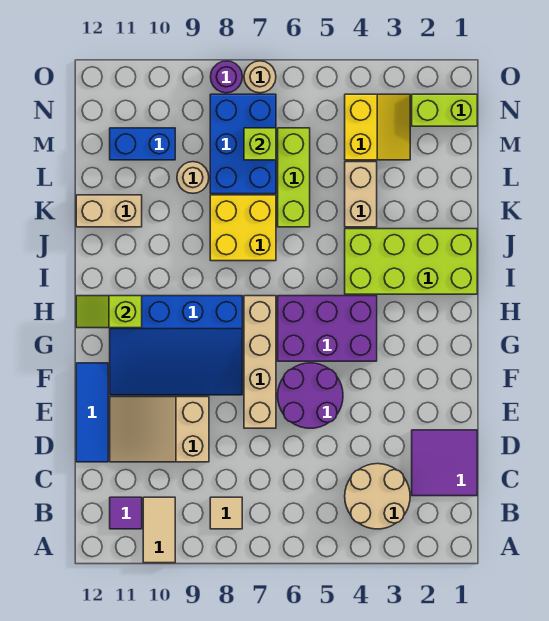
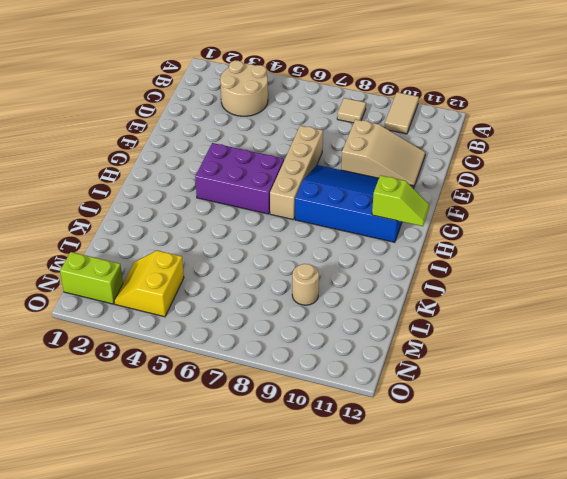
none -> purple 1x1 tile [110,497,142,529]
none -> purple 2x2 tile [412,430,477,496]
none -> blue 1x3 tile [76,363,108,462]

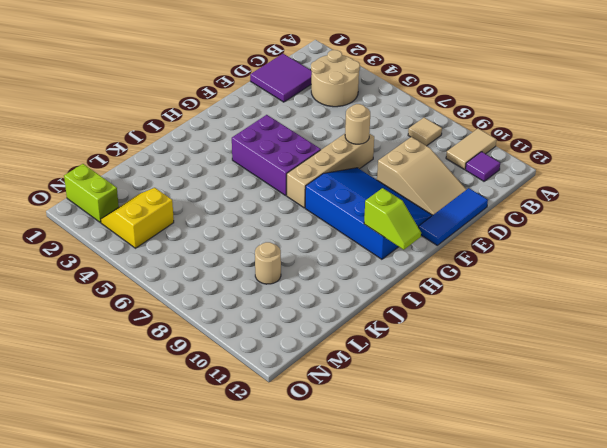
tan 1x1 round brick [345,104,370,144] -> tan 1x1 round brick moved to [244,61,276,93]
none -> purple 2x2 round brick [278,363,343,428]
none -> lime 2x4 brick [345,229,477,294]
none -> yellow 2x2 brick [210,195,276,261]

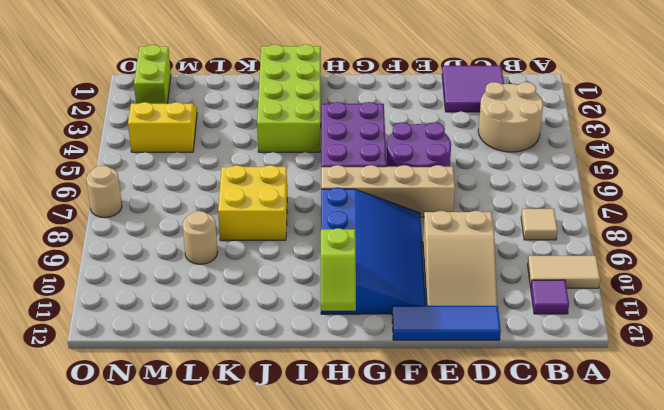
none -> tan 1x2 brick [345,162,377,227]
none -> lime 1x3 brick [278,128,310,227]
none -> tan 1x2 brick [76,195,142,227]

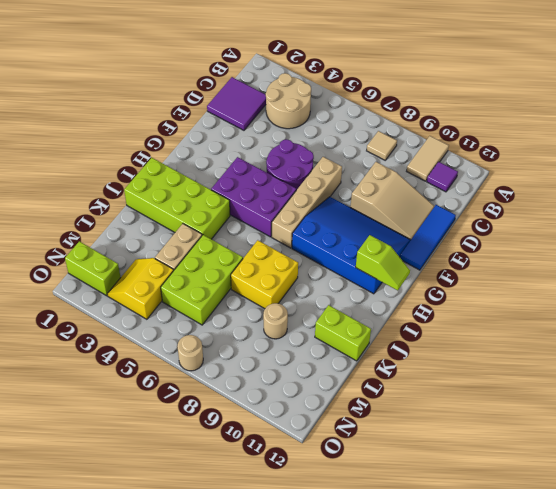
lime 2x3 brick [161,235,243,325] -> lime 1x3 brick [278,128,310,227]
lime 1x2 brick [315,305,371,361] -> tan 1x2 brick [76,195,142,227]
none -> blue 2x3 brick [210,94,276,194]
none -> blue 1x2 brick [110,128,175,160]
none -> purple 1x1 round brick [211,61,242,93]

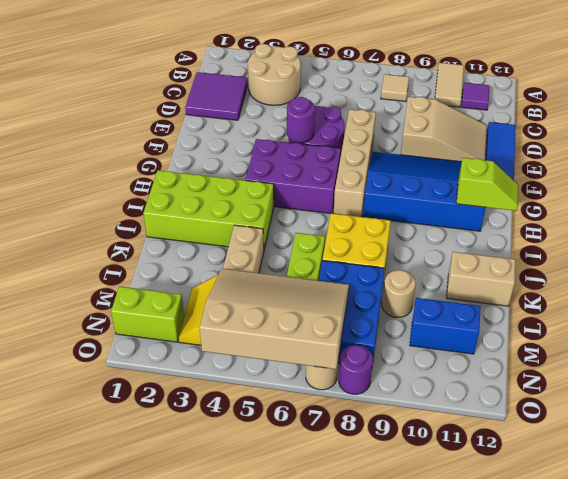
purple 1x1 round brick [287,97,315,143] -> none
tan 3x4 slope [200,269,349,369] -> lime 1x1 brick [244,128,276,160]

